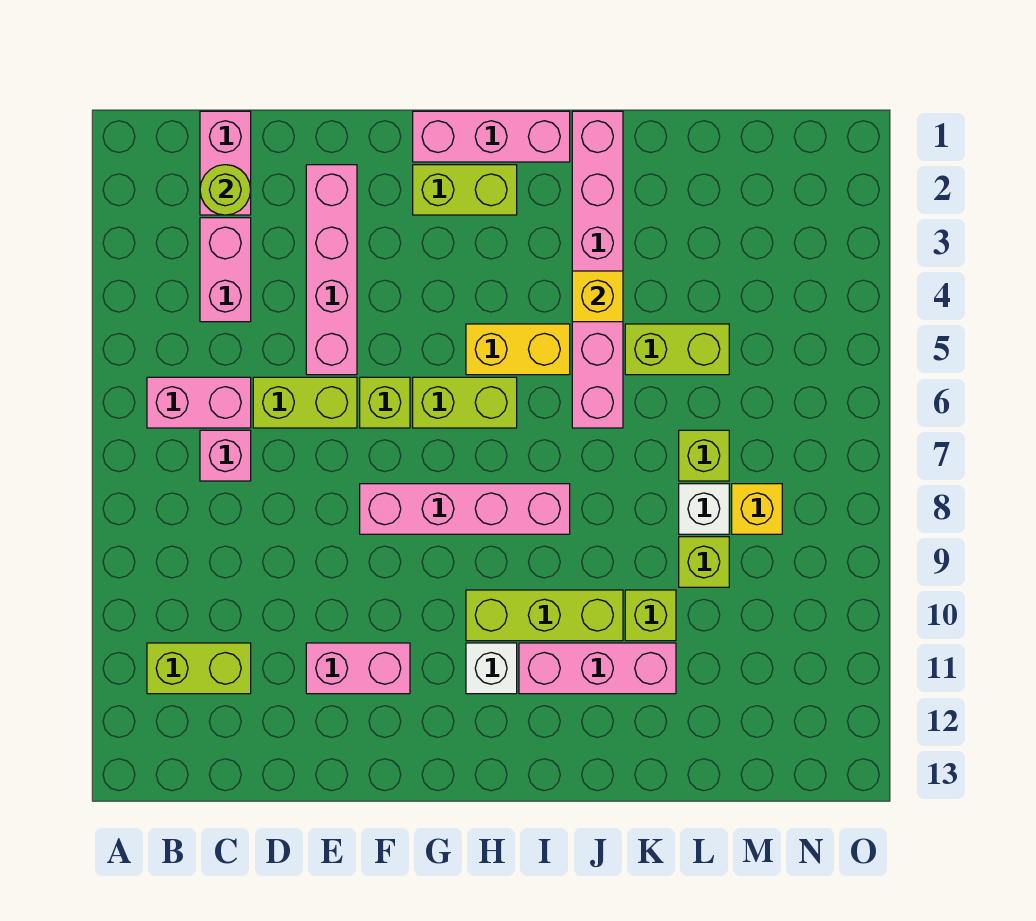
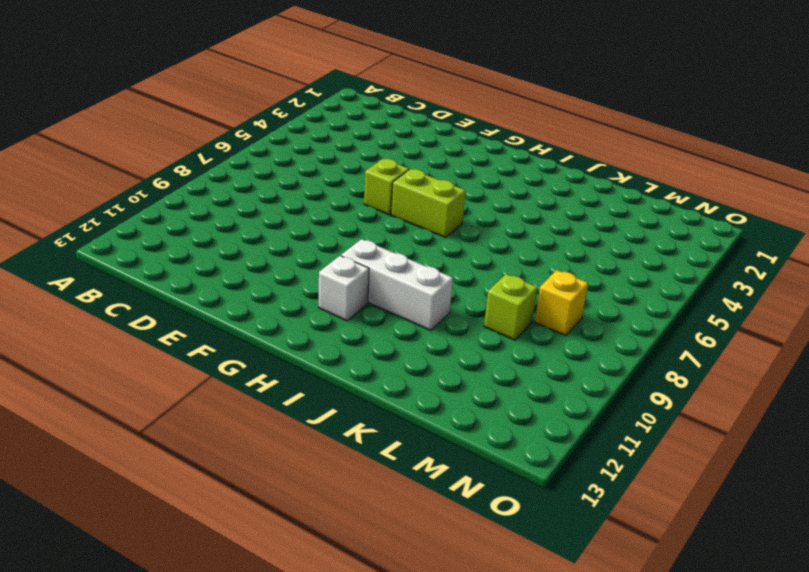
white 1x3 brick [341,239,453,330] -> lime 1x3 brick [466,590,623,641]
none -> pink 1x2 brick [147,377,251,428]
none -> lime 1x2 brick [147,643,251,694]
none -> pink 1x2 brick [200,111,251,215]

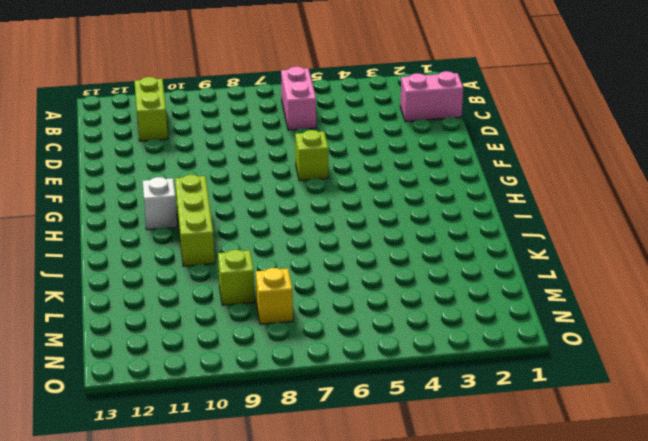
none -> pink 1x2 brick [200,218,251,322]
none -> pink 1x1 brick [200,430,251,481]
none -> lime 1x2 brick [253,377,357,428]

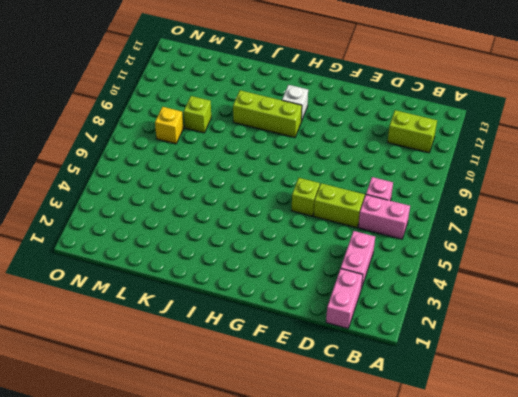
none -> pink 1x4 brick [306,165,357,375]
none -> pink 1x2 brick [306,643,410,694]
none -> pink 1x4 brick [360,484,570,534]

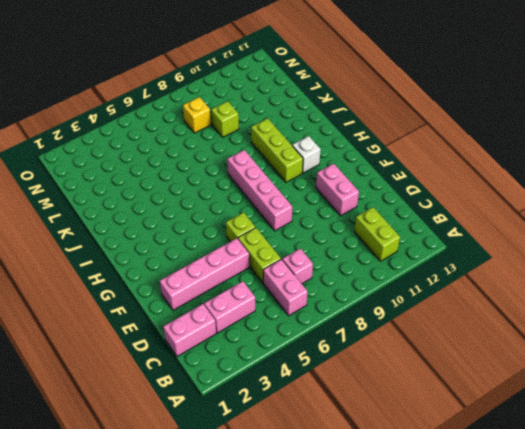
none -> pink 1x3 brick [413,111,570,162]
none -> lime 1x2 brick [413,165,517,215]
none -> lime 1x2 brick [413,377,517,428]

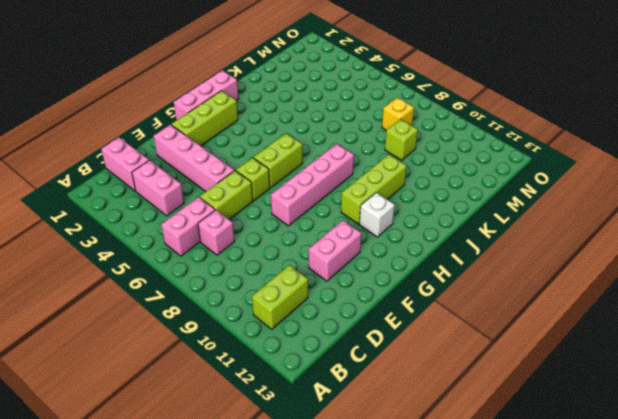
lime 1x3 brick [171,91,238,146] -> lime 1x2 brick [413,165,517,215]
none -> yellow 1x2 brick [466,324,570,375]
none -> pink 1x3 brick [519,643,676,694]
none -> pink 1x6 brick [572,111,623,428]

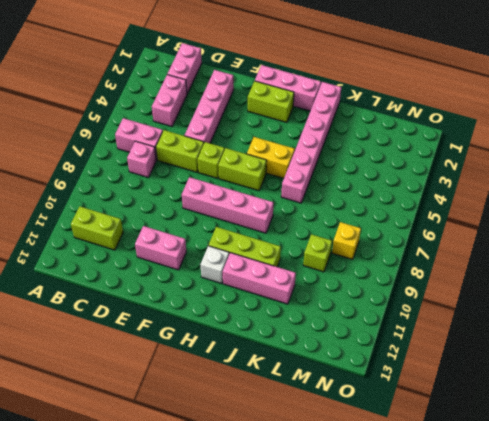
none -> lime 1x2 brick [625,324,729,375]
none -> lime 1x1 brick [625,590,676,641]
none -> lime 1x1 brick [679,430,729,481]

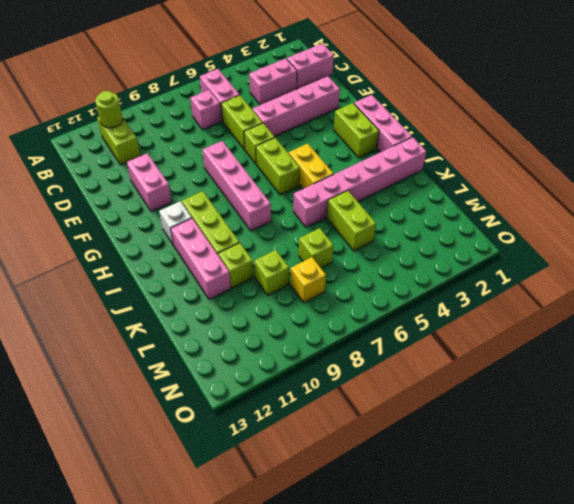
lime 1x1 round brick [95,91,123,128] -> lime 1x1 round brick moved to [200,165,251,215]
none -> white 1x1 brick [679,484,729,534]
none -> yellow 1x1 brick [572,271,623,322]

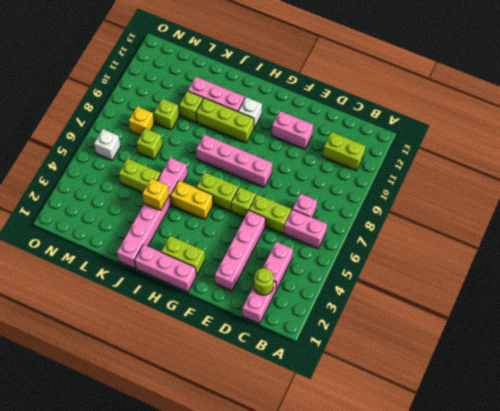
white 1x1 brick [94,129,121,160] -> white 1x1 brick moved to [679,484,729,534]

